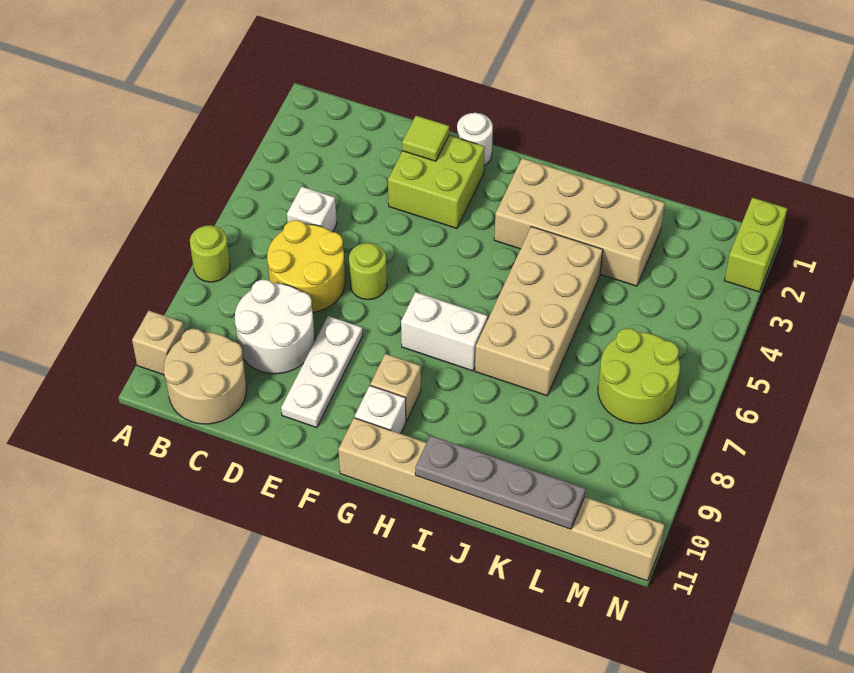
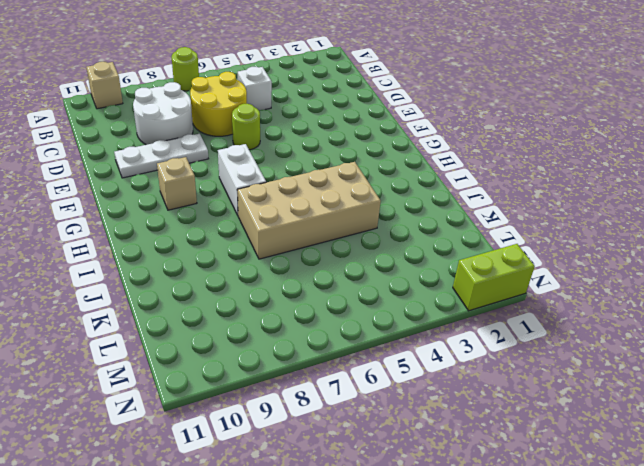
none -> tan 2x2 round brick [164,329,247,424]
none -> lime 2x2 brick [388,135,485,228]
none -> white 1x1 round brick [457,113,493,166]

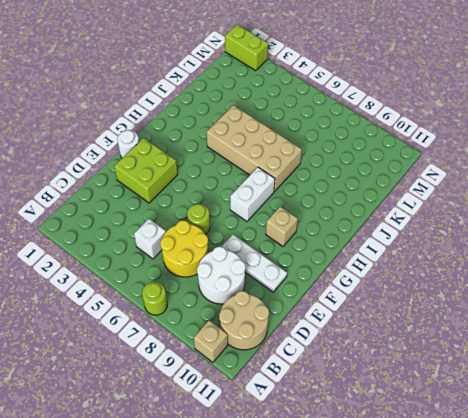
none -> white 1x1 brick [355,386,406,434]
none -> tan 1x8 brick [338,418,665,581]
none -> tan 2x4 brick [494,158,665,286]

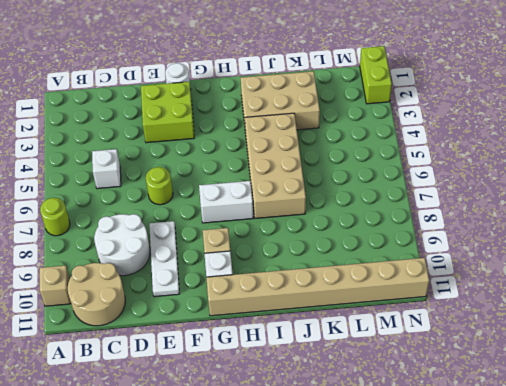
tan 2x3 brick [241,71,320,133] -> tan 2x4 brick [494,158,665,286]
none -> yellow 2x2 round brick [267,220,345,312]
none -> lime 2x2 round brick [598,328,680,424]
none -> lime 1x1 tile [402,116,449,161]

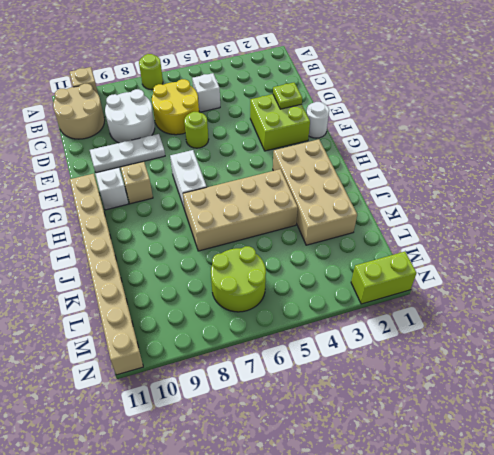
lime 1x1 plate [273,83,302,109] -> lime 1x1 tile [402,116,449,161]
none -> grey 1x4 plate [415,435,586,529]

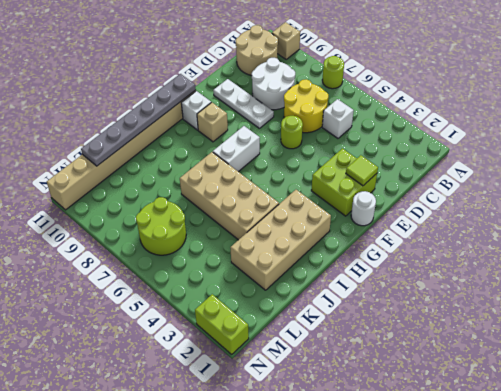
grey 1x6 plate [81,74,196,166] -> grey 1x4 plate [415,435,586,529]

